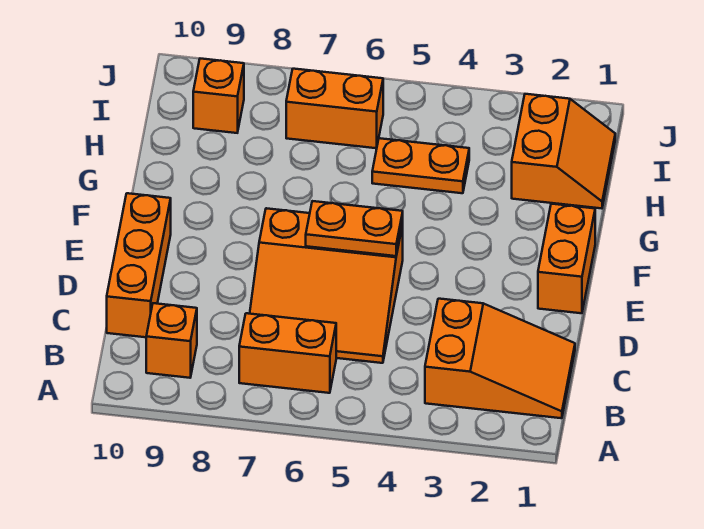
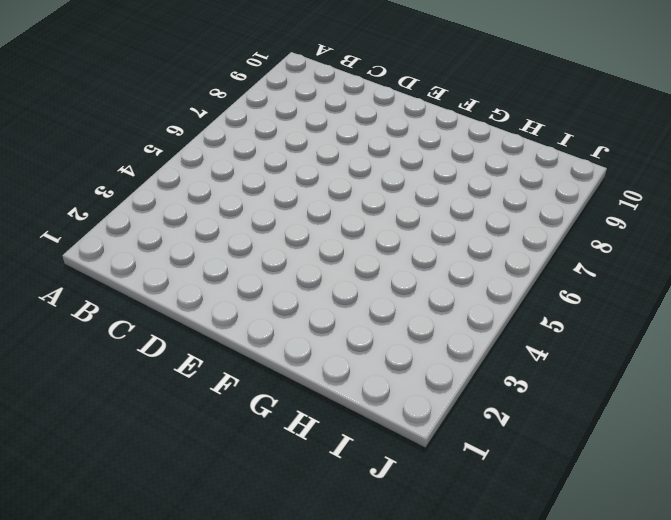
none -> orange 2x3 slope [425,299,575,418]
none -> orange 1x2 brick [239,313,336,393]

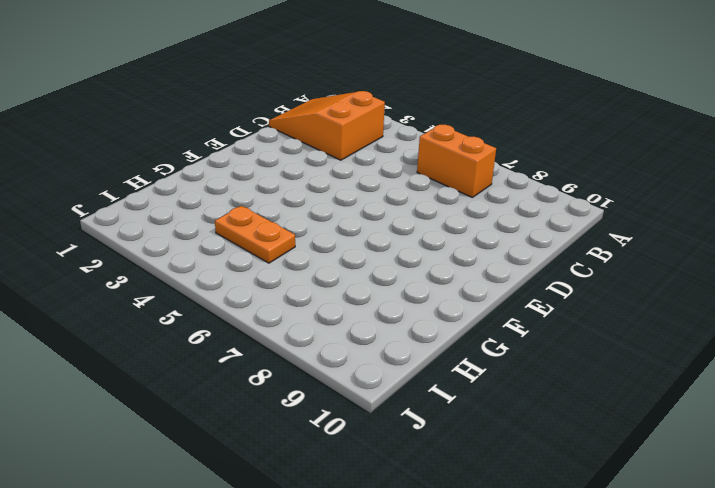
none -> orange 1x1 brick [146,303,197,378]
none -> orange 3x3 slope [250,208,403,363]

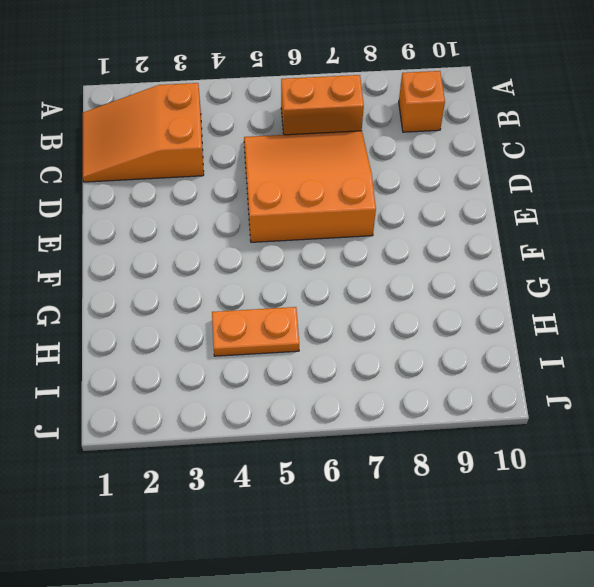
none -> orange 1x3 brick [107,193,171,337]
none -> orange 1x2 brick [538,204,595,313]

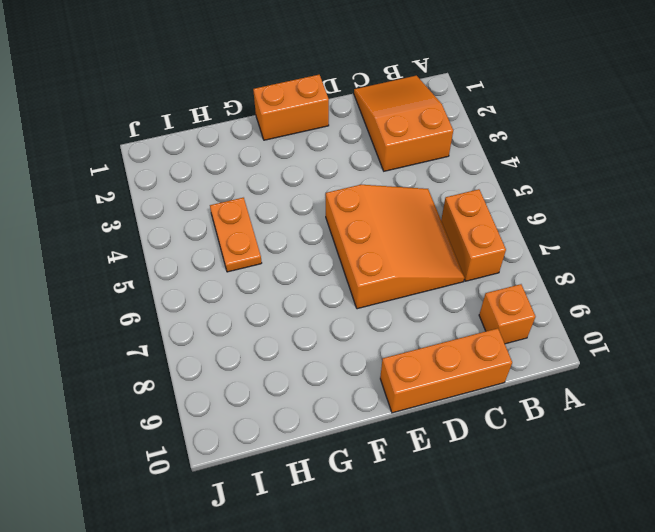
none -> orange 2x2 slope [512,94,615,208]
none -> orange 1x2 brick [286,69,383,148]

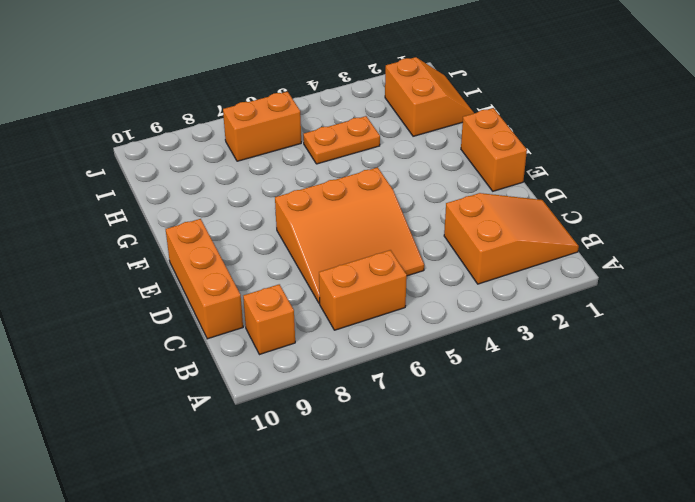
none -> orange 1x1 brick [193,59,244,133]
none -> orange 1x2 plate [306,201,403,256]

